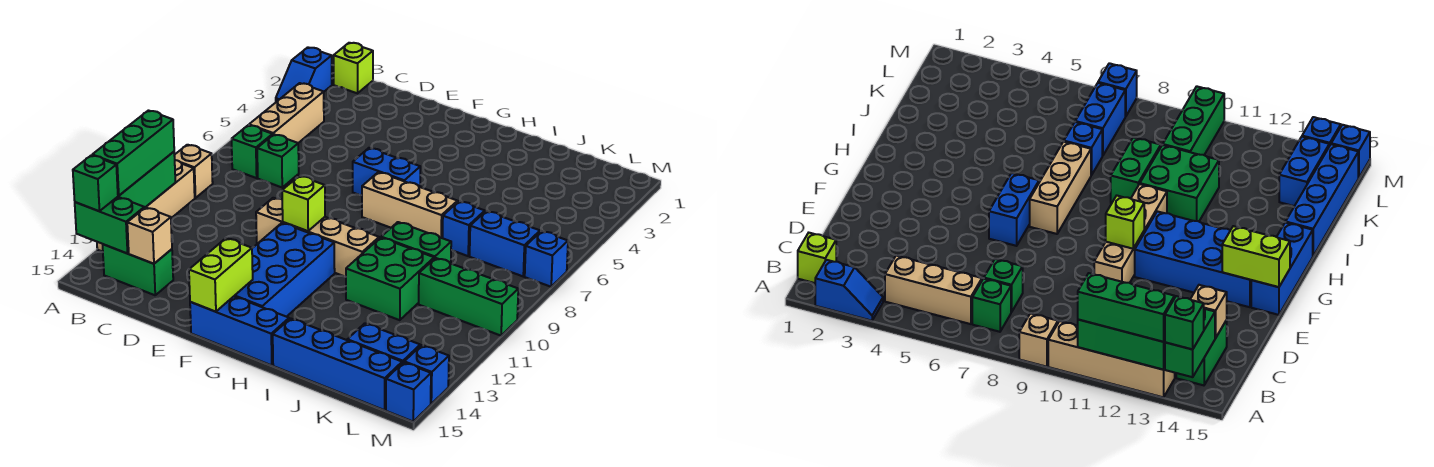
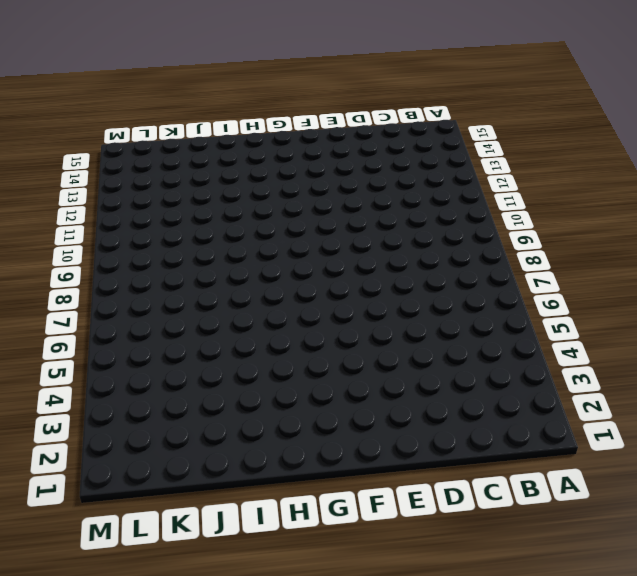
none -> blue 1x2 slope [276,47,332,102]
none -> tan 1x1 brick [174,145,213,198]
none -> tan 1x4 brick [97,160,195,252]
none -> lime 1x1 brick [334,43,373,93]

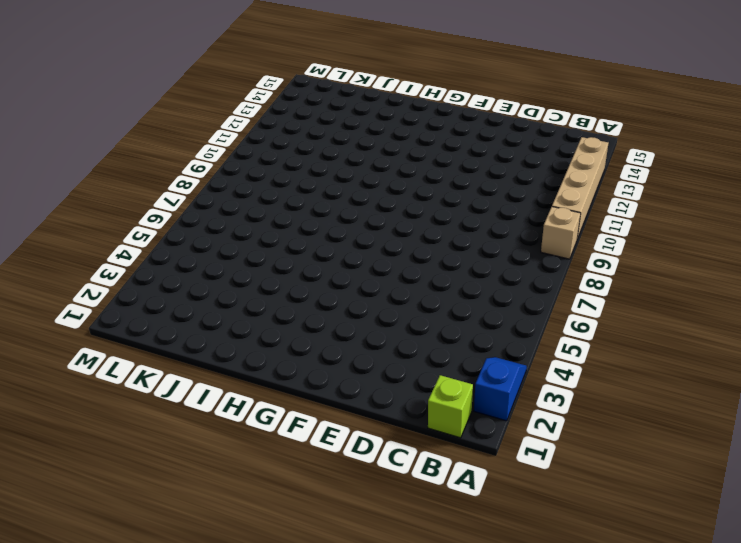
none -> tan 1x3 brick [249,83,324,143]
none -> green 1x1 brick [232,125,273,178]
none -> green 1x2 brick [103,244,173,295]
none -> green 1x1 brick [257,134,299,187]

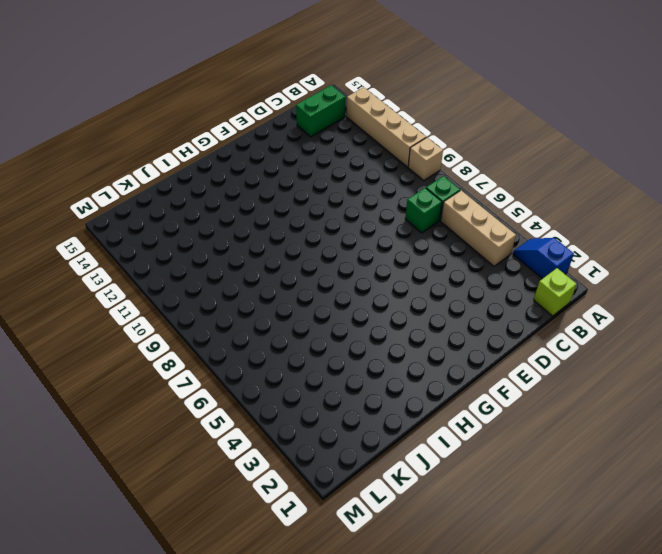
none -> tan 1x4 brick [256,198,379,277]
none -> blue 1x2 brick [353,148,420,195]
none -> blue 2x4 brick [234,223,335,317]
none -> blue 1x3 brick [190,297,289,365]

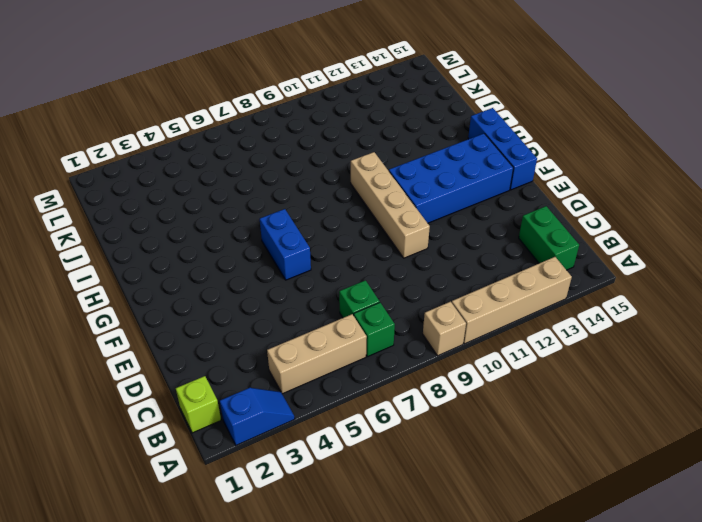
none -> tan 1x3 brick [362,172,458,238]
none -> green 1x2 brick [381,222,451,263]
none -> green 2x2 brick [346,238,434,320]
none -> blue 1x4 brick [273,318,402,410]

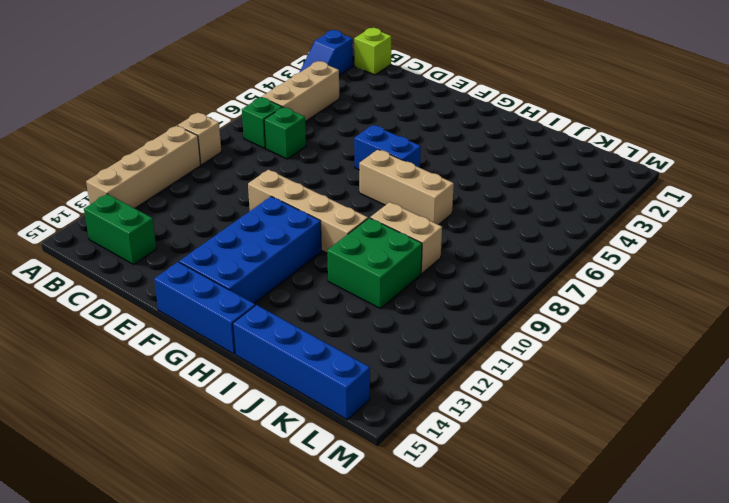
tan 1x2 brick [370,202,442,274] -> green 1x2 brick [381,222,451,263]
none -> blue 1x1 brick [443,201,485,256]
none -> blue 1x2 brick [470,211,540,276]
none -> green 1x3 brick [419,258,518,336]
none -> blue 1x2 brick [347,323,420,363]

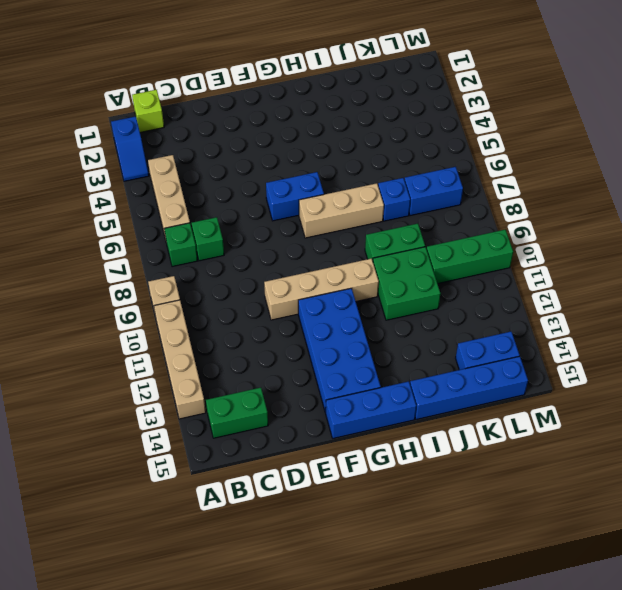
none -> blue 1x1 brick [525,231,568,287]
none -> blue 1x1 brick [404,345,449,404]
none -> blue 1x1 brick [386,362,431,421]
none -> green 1x3 brick [118,152,175,208]

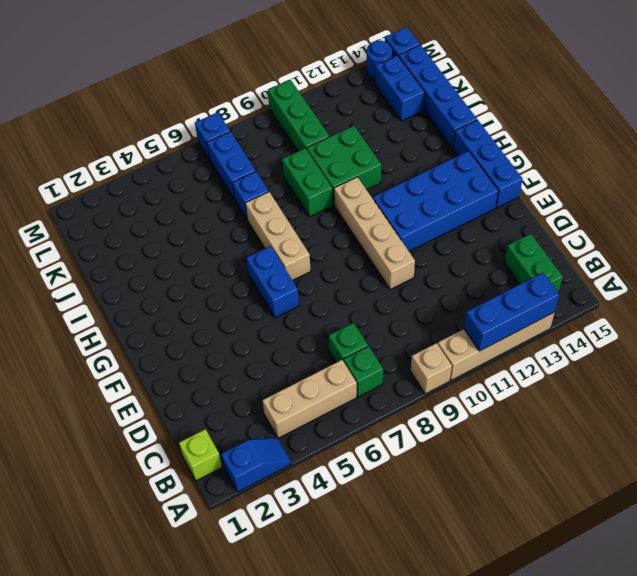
blue 1x3 brick [464,273,559,351] -> green 1x3 brick [118,152,175,208]
blue 1x1 round brick [367,41,392,80] -> blue 1x1 brick [404,345,449,404]
none -> green 1x2 brick [75,197,144,253]
none -> tan 1x1 brick [127,207,172,264]
none -> lime 1x1 brick [282,176,325,231]
none -> lime 1x2 brick [189,238,253,312]

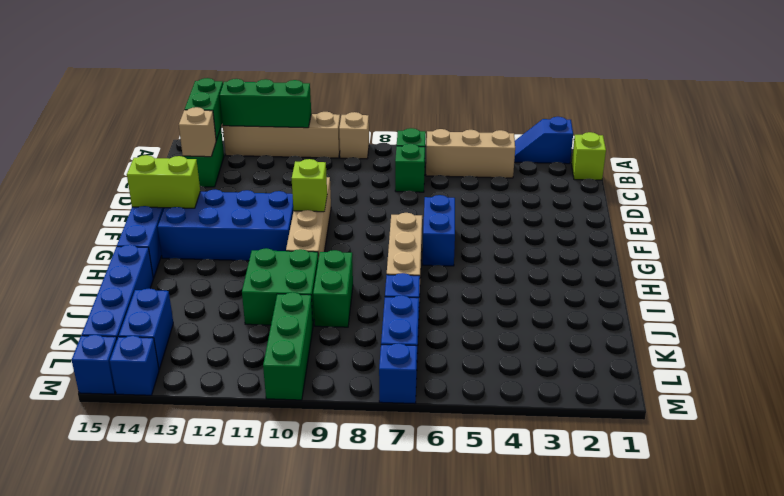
none -> green 1x3 brick [92,111,174,196]
none -> green 1x1 brick [73,155,118,211]

